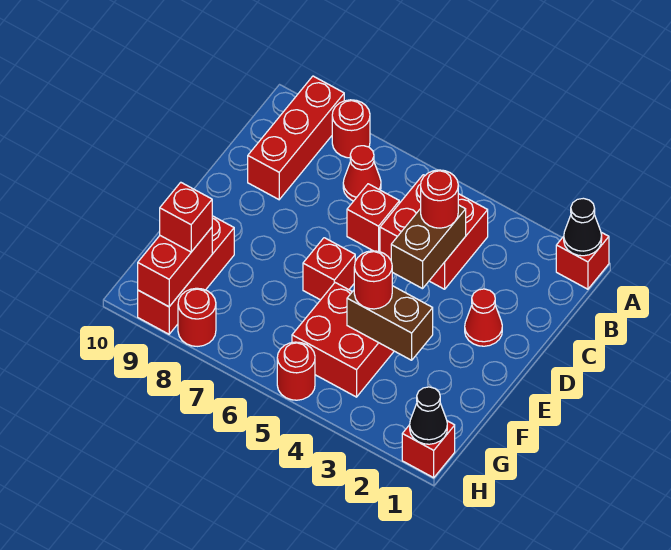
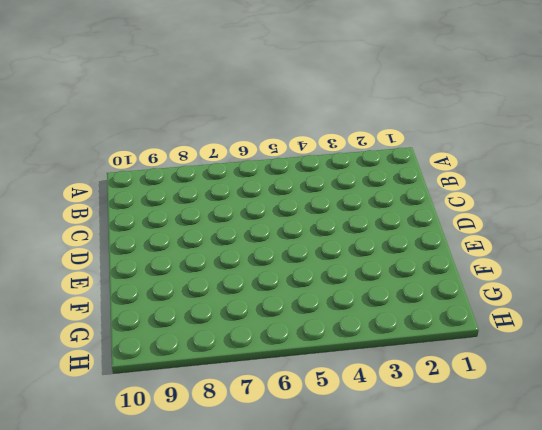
none -> red 1x1 brick [556,232,609,289]
none -> red 1x1 round brick [332,100,370,158]
none -> red 1x3 brick [248,76,344,200]

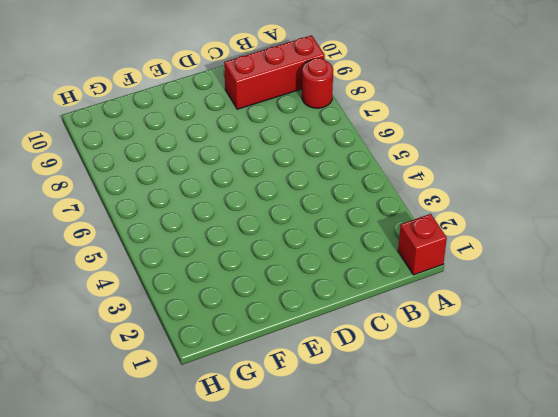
none -> red 2x2 brick [380,175,488,289]
none -> red 1x1 cone [343,146,381,201]
none -> red 1x1 brick [347,184,399,252]

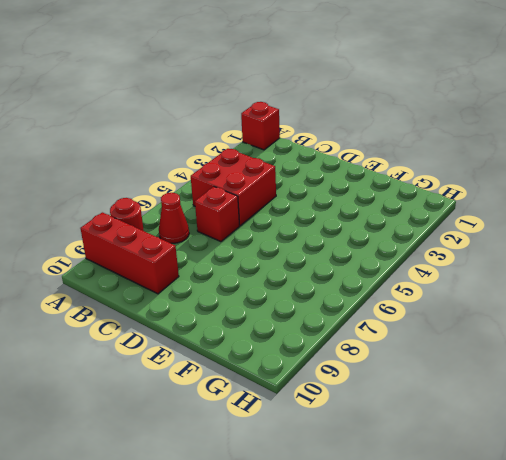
none -> red 1x1 cone [465,289,502,346]
none -> red 1x1 brick [303,238,355,300]
none -> red 2x2 brick [292,283,394,397]

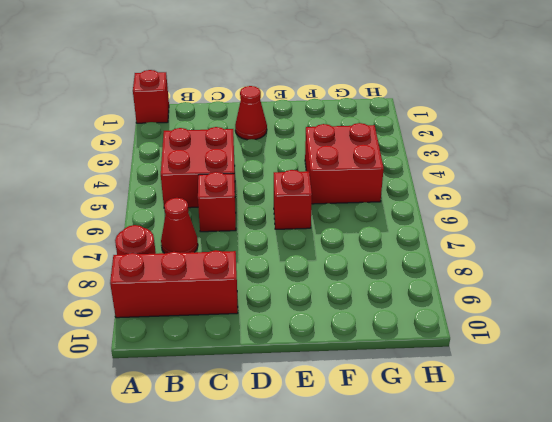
none -> red 1x3 brick [138,216,234,334]
none -> red 1x1 brick [402,421,455,478]
none -> red 1x1 round brick [277,342,315,400]

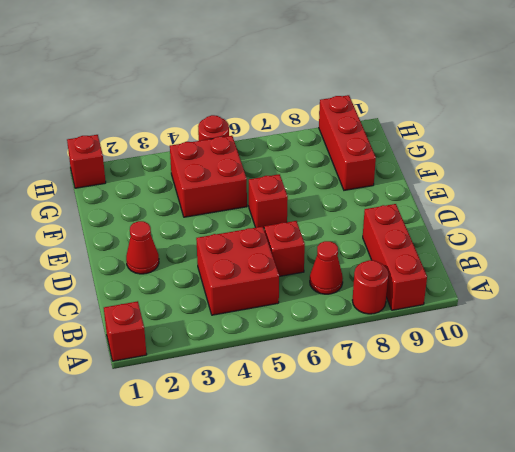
none -> red 1x1 round brick [178,288,216,346]
none -> black 1x1 cone [564,198,602,256]
none -> brown 1x2 brick [391,205,466,289]

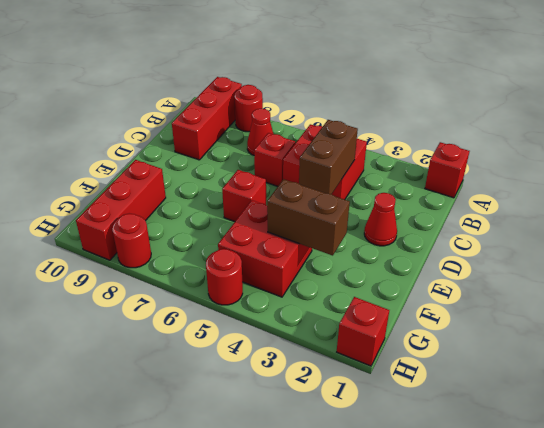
none -> black 1x1 cone [564,198,602,256]
none -> red 1x2 brick [138,228,212,307]
none -> black 1x1 cone [410,387,447,444]

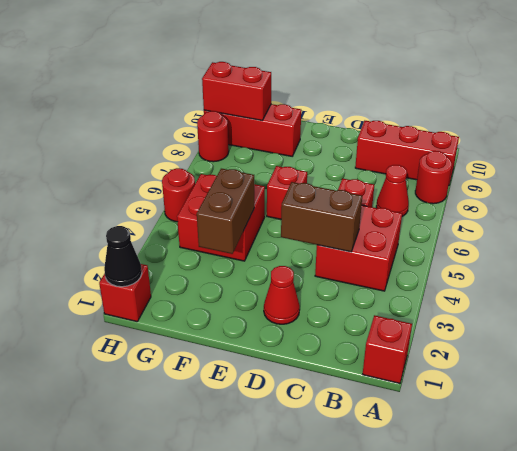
none -> black 1x1 cone [564,198,602,256]
none -> red 1x1 round brick [421,170,458,228]
none -> red 1x1 round brick [354,251,392,309]

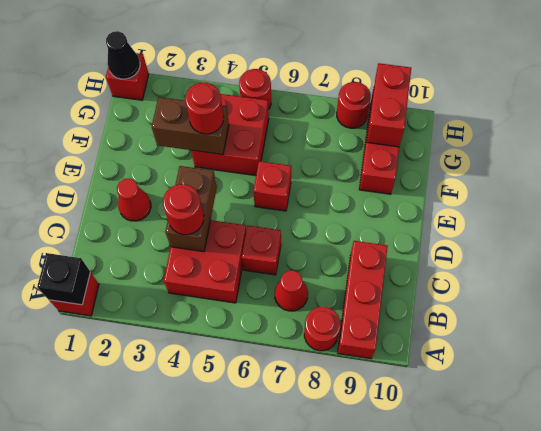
black 1x1 brick [37,253,90,305] -> black 1x1 cone [564,198,602,256]
none -> red 1x1 brick [160,182,212,252]

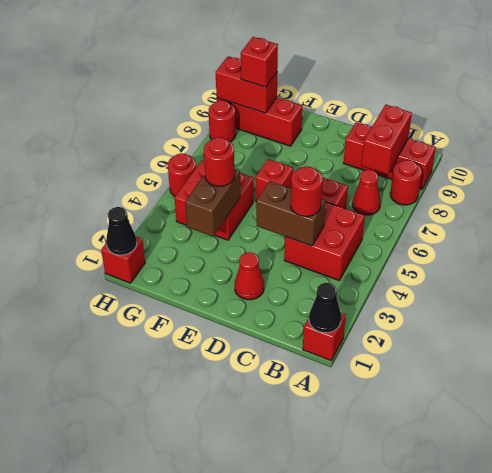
red 1x2 brick [361,105,412,174] -> none

